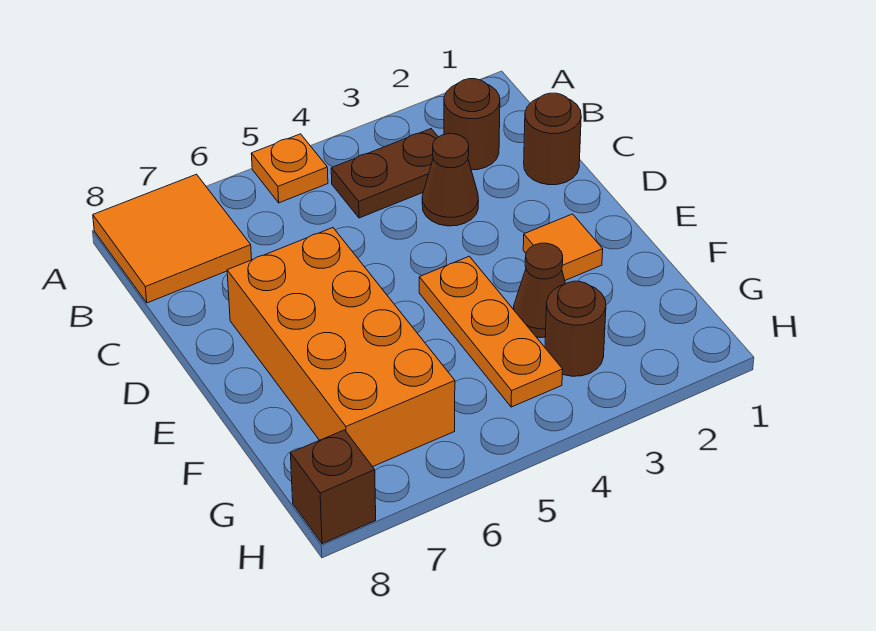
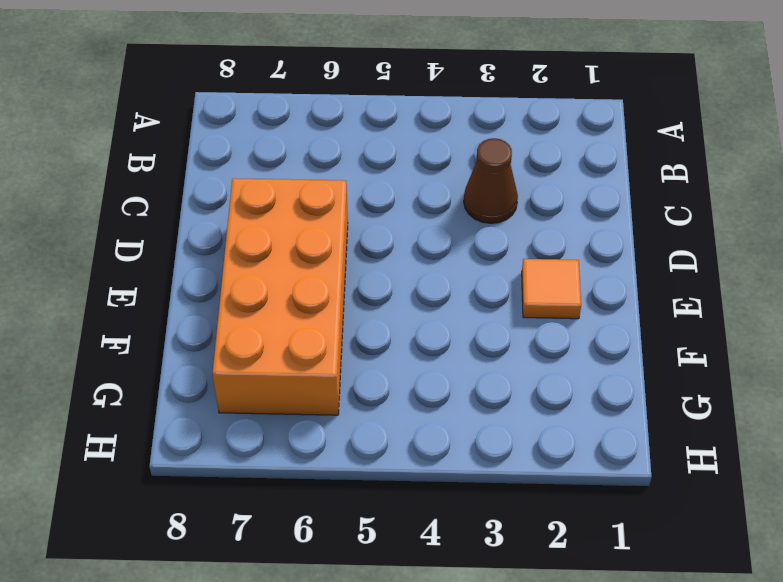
none -> orange 1x1 plate [251,134,328,203]
none -> orange 2x2 tile [93,174,252,303]
none -> brown 1x1 round brick [444,79,500,170]

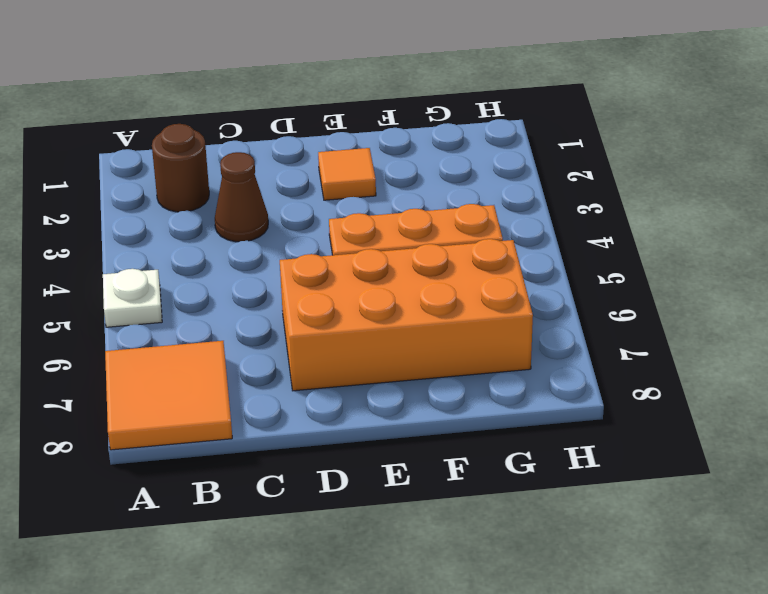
white 1x1 plate [103,269,162,327] -> orange 1x1 plate [251,134,328,203]
none -> brown 1x2 plate [331,129,438,218]
none -> brown 1x1 round brick [524,93,581,185]
none -> brown 1x1 cone [514,243,566,338]

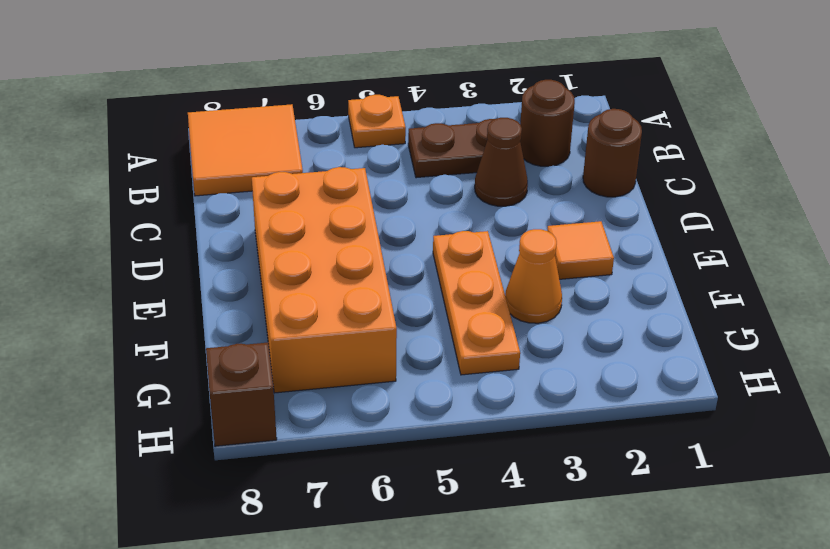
orange 1x1 cone [505,229,562,323] -> brown 1x1 cone [514,243,566,338]
none -> brown 1x1 round brick [545,281,606,376]

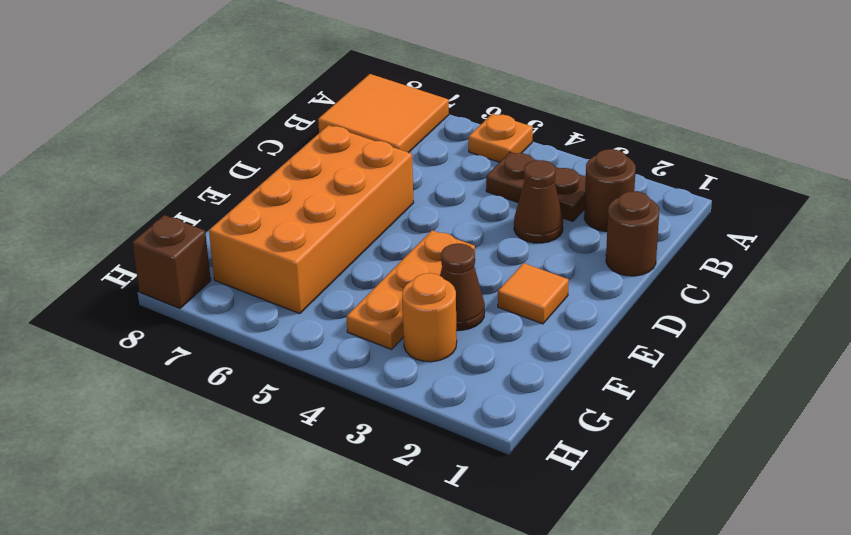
orange 1x1 round brick [402,273,457,362] -> brown 1x1 round brick [545,281,606,376]

